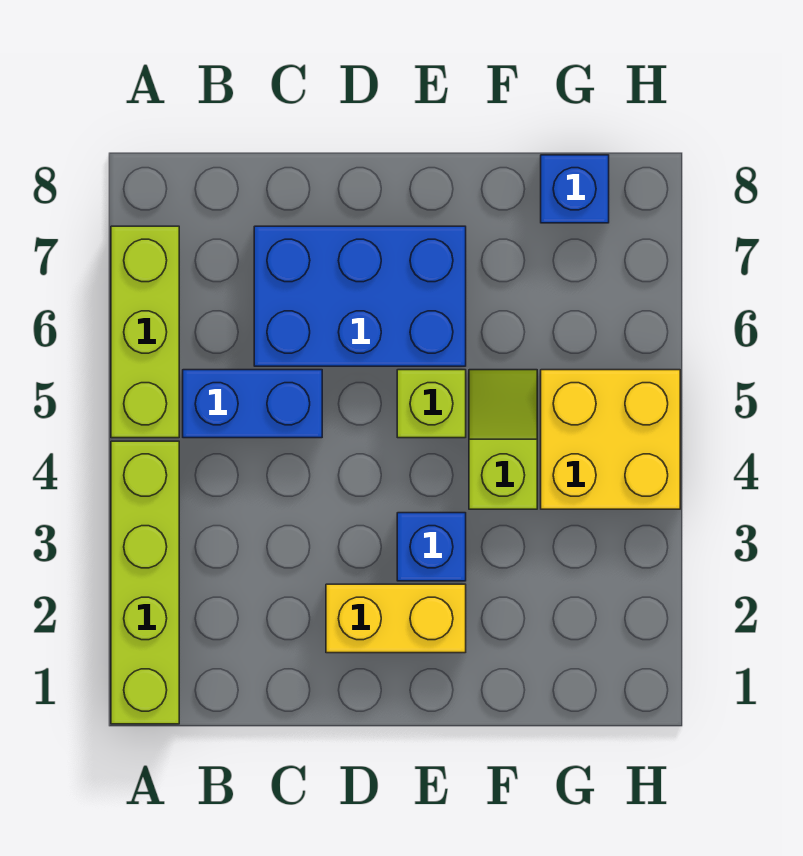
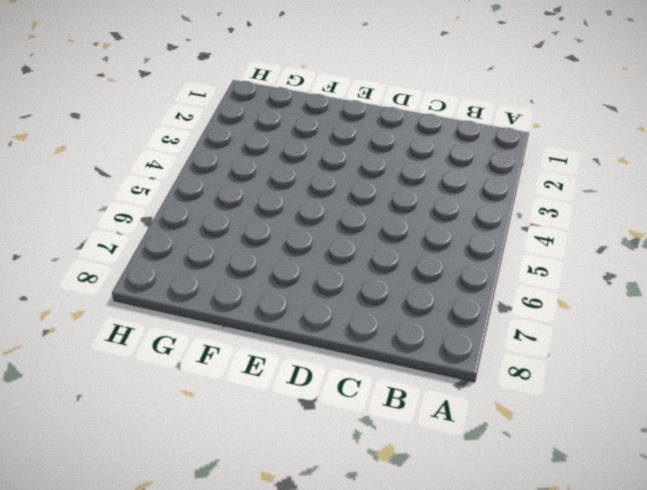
none -> lime 1x4 brick [111,441,179,724]
none -> lime 1x3 brick [111,226,179,438]

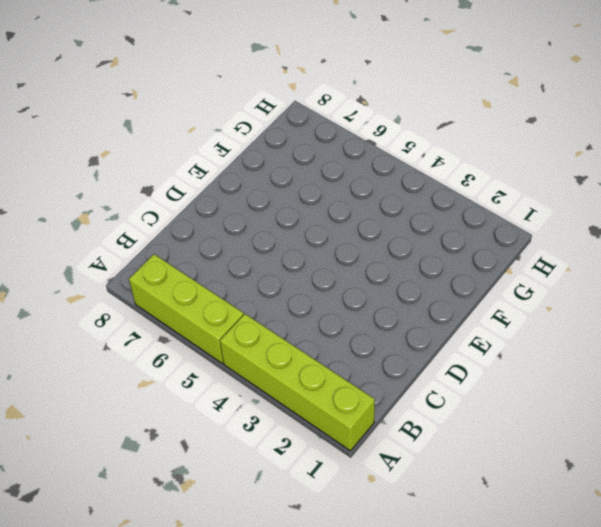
none -> blue 1x2 brick [183,370,322,438]
none -> blue 2x3 brick [254,226,466,366]

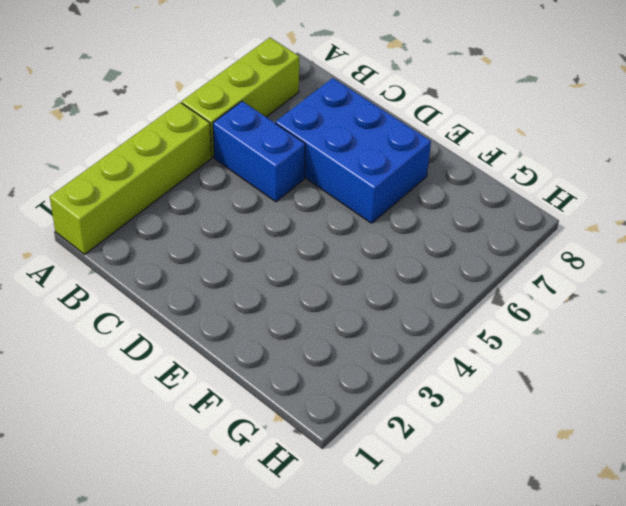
none -> yellow 1x2 brick [326,584,466,653]
none -> blue 1x1 brick [397,513,466,581]

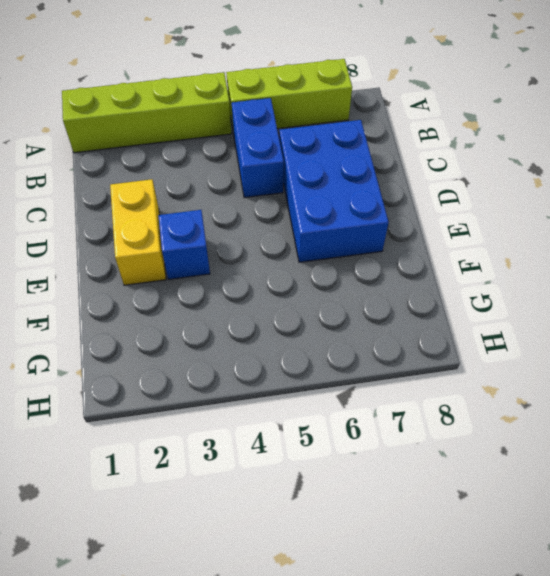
none -> lime 1x1 brick [397,370,466,438]
none -> lime 1x2 slope [469,370,537,509]

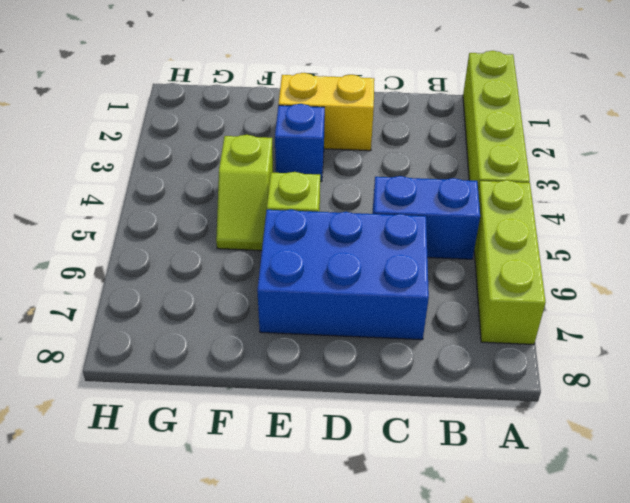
none -> yellow 2x2 brick [541,370,680,509]
none -> blue 1x1 brick [541,155,609,223]

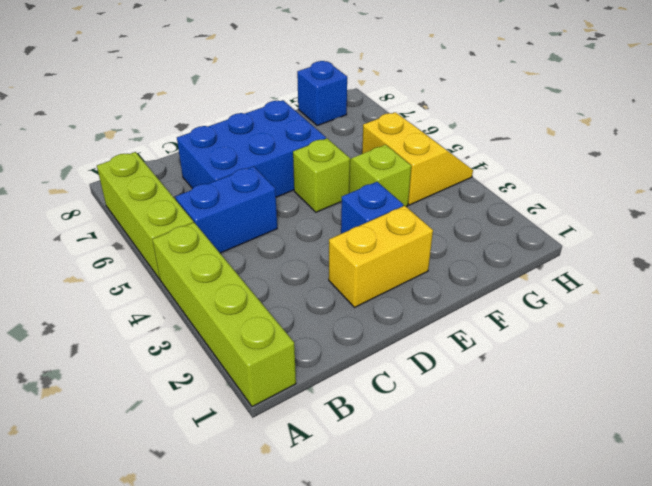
yellow 2x2 slope [362,112,473,205] -> yellow 2x2 brick [541,370,680,509]

